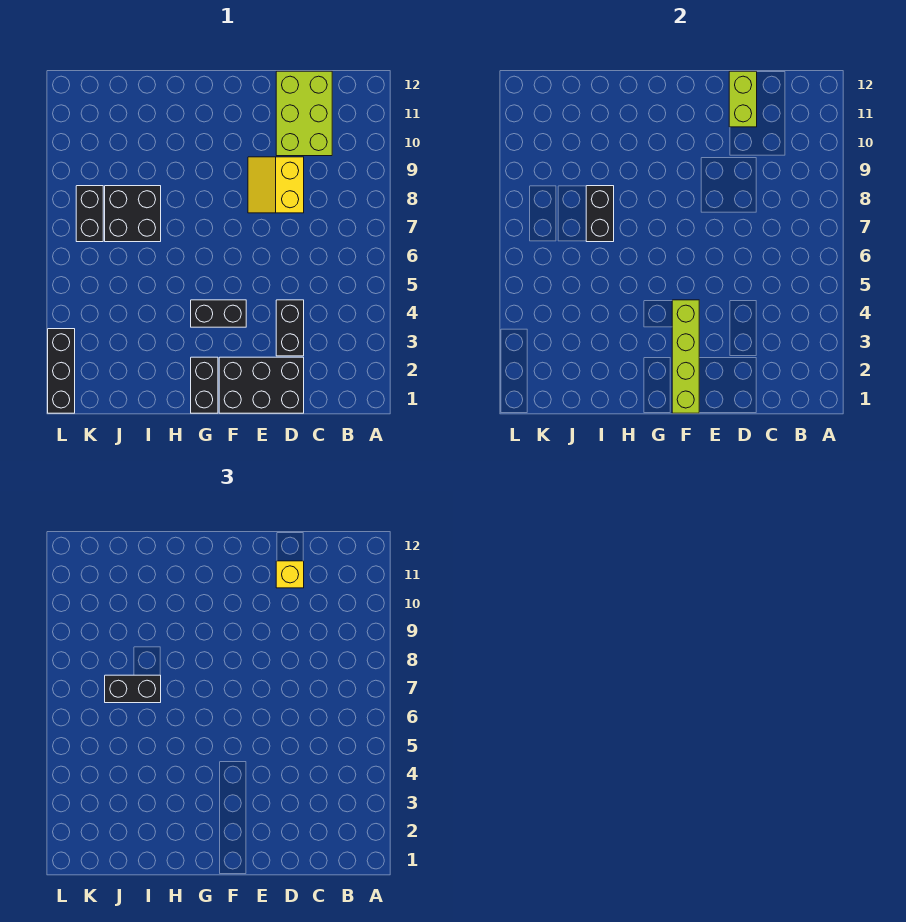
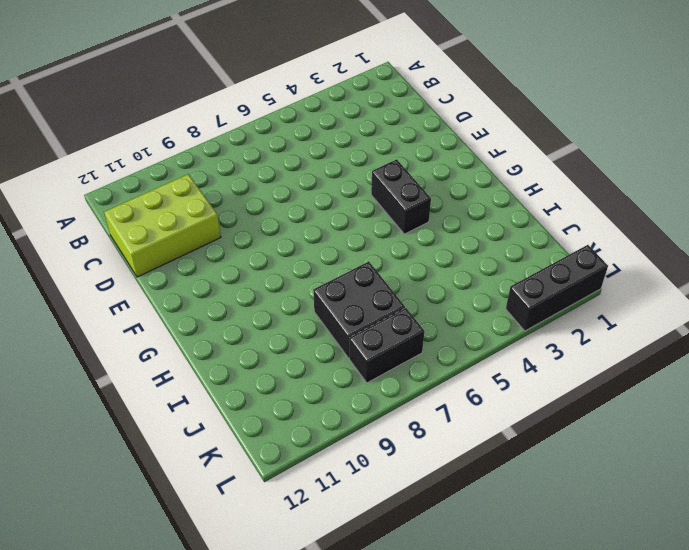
none -> black 2x3 brick [219,357,304,413]
none -> black 1x2 brick [276,300,304,356]
none -> yellow 2x2 slope [248,157,304,213]

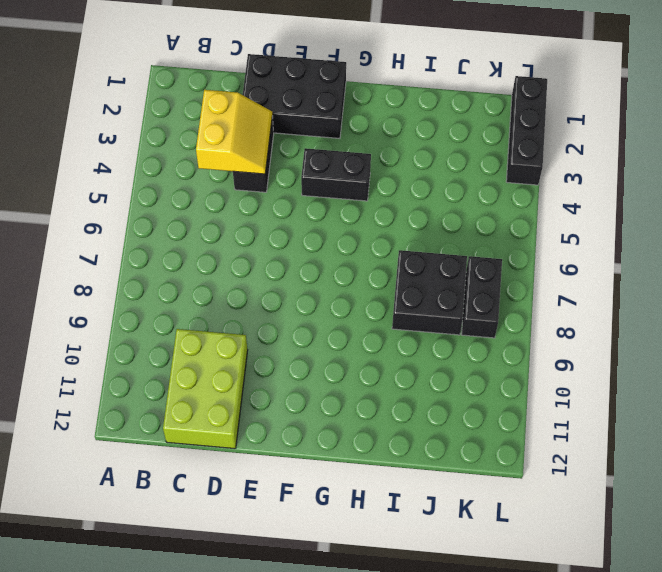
yellow 2x2 slope [196,90,272,174] -> yellow 2x2 slope moved to [248,157,304,213]
none -> black 1x2 brick [191,357,218,413]
none -> lime 1x2 brick [729,71,757,127]
none -> lime 1x4 brick [672,300,699,413]

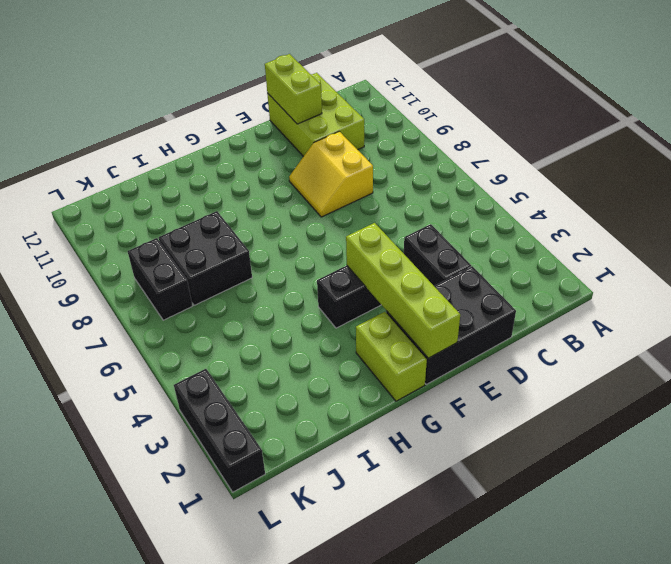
lime 1x2 brick [356,312,427,401] -> black 1x2 brick [191,357,218,413]
none -> black 1x2 brick [586,186,614,242]
none -> yellow 1x1 brick [276,561,304,588]
none -> black 1x2 brick [105,675,161,703]

